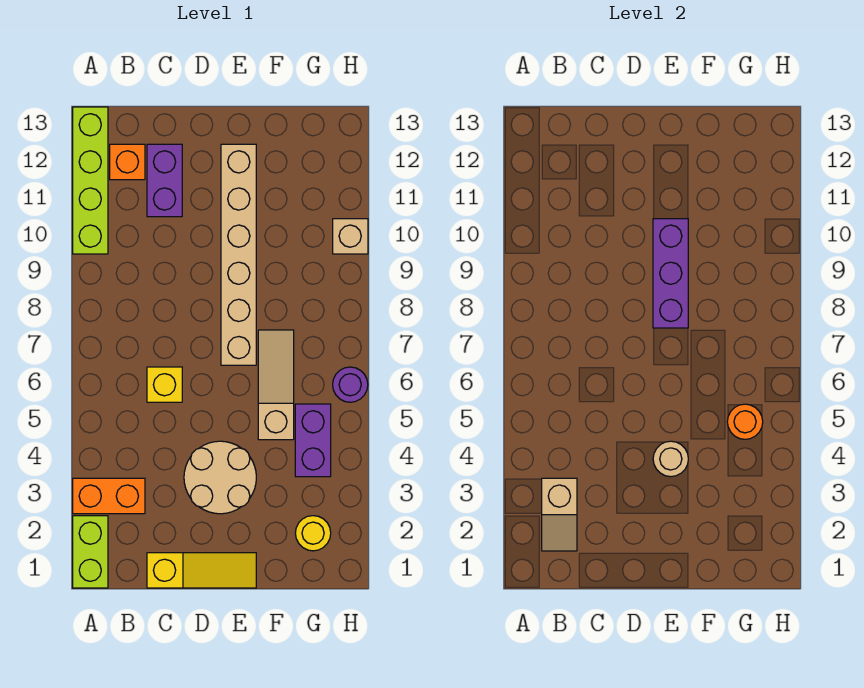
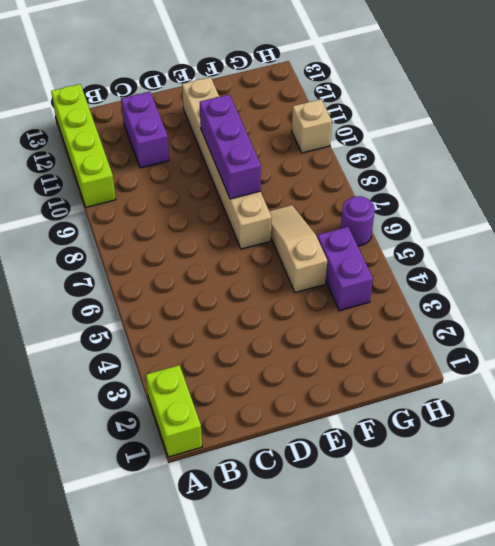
none -> orange 1x2 brick [73,478,145,514]
none -> orange 1x1 brick [110,144,145,180]
none -> yellow 1x3 slope [147,553,256,588]

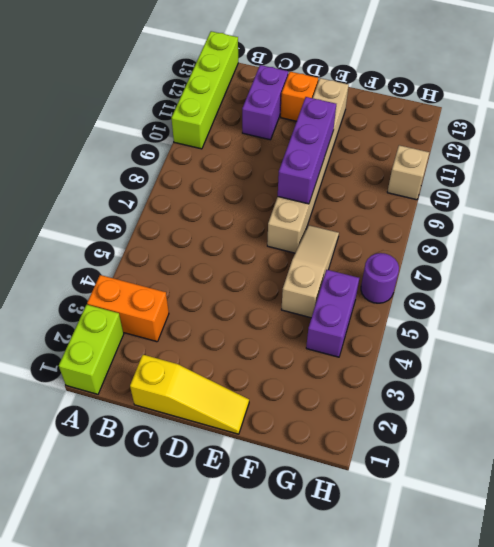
orange 1x1 brick [281,72,318,121] -> orange 1x1 brick moved to [110,144,145,180]
none -> yellow 1x1 brick [147,367,182,402]
none -> tan 2x2 round brick [184,441,256,514]
none -> yellow 1x1 round brick [295,516,331,551]

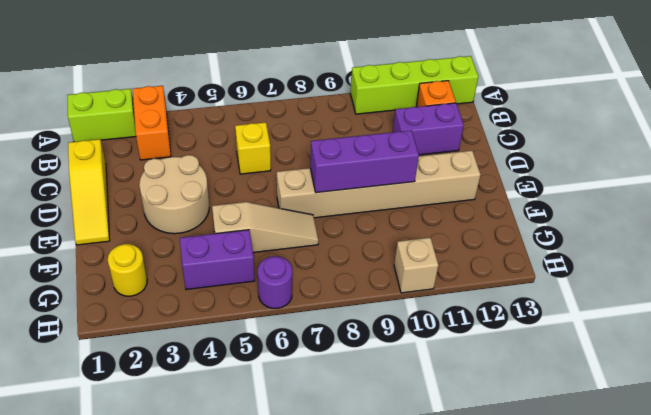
none -> tan 1x2 slope [542,478,577,551]
none -> tan 1x1 round brick [653,441,688,477]
none -> orange 1x1 round brick [727,404,763,439]

